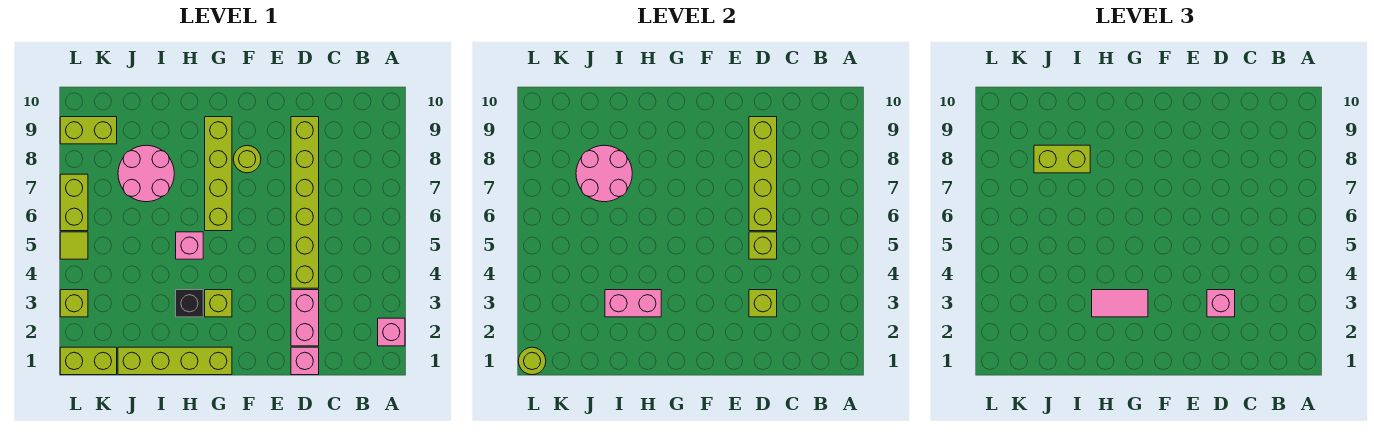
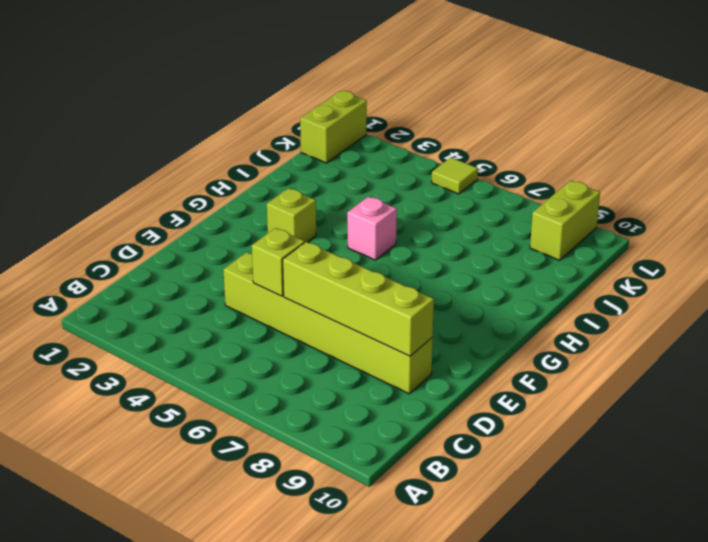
none -> pink 1x1 brick [378,318,405,346]
none -> pink 1x1 brick [291,347,319,375]
none -> pink 1x2 brick [291,290,319,346]

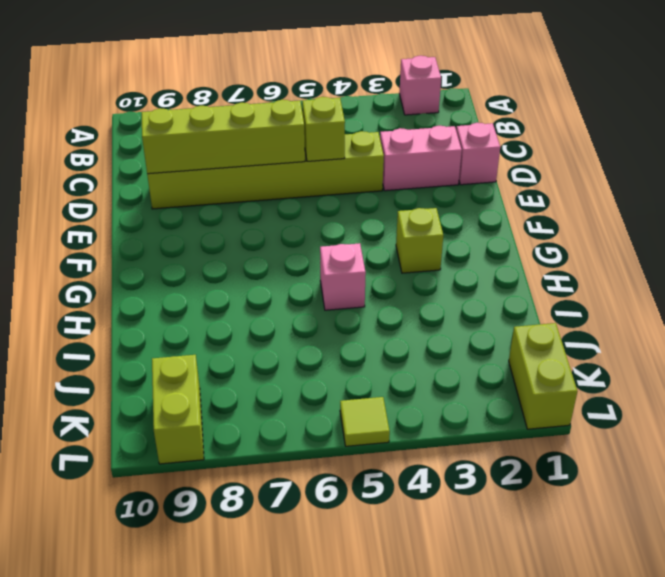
none -> lime 1x1 round brick [233,146,261,173]
none -> lime 1x4 brick [118,347,232,375]
none -> lime 1x4 brick [205,117,232,231]

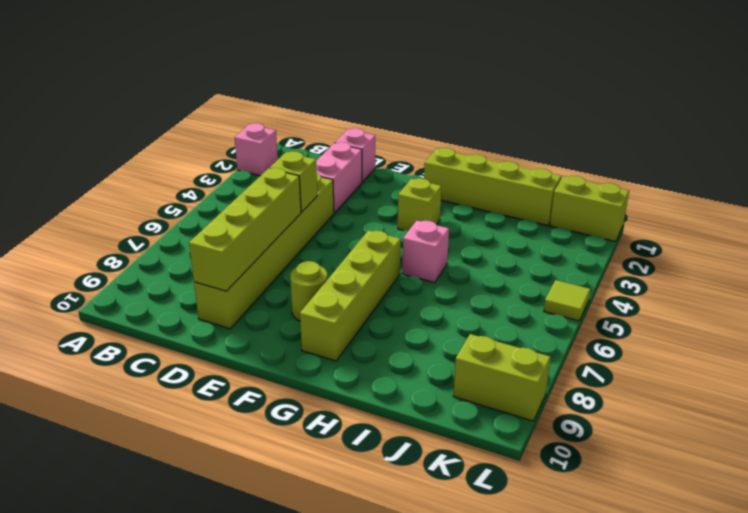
none -> black 1x1 brick [176,290,203,317]
none -> pink 2x2 round brick [118,145,174,202]
none -> lime 1x1 brick [60,290,88,317]

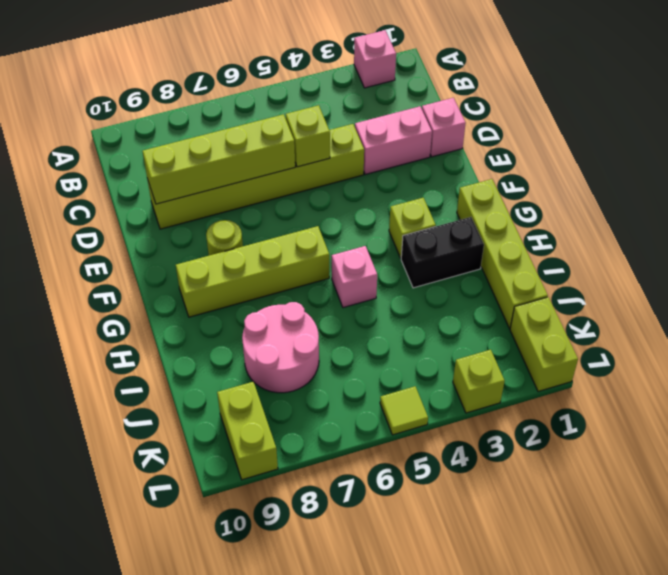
black 1x2 brick [401,217,484,288] -> black 1x1 brick [176,290,203,317]
none -> lime 1x2 brick [60,174,88,231]
none -> lime 1x1 brick [749,290,777,317]
none -> pink 1x2 brick [605,290,661,317]

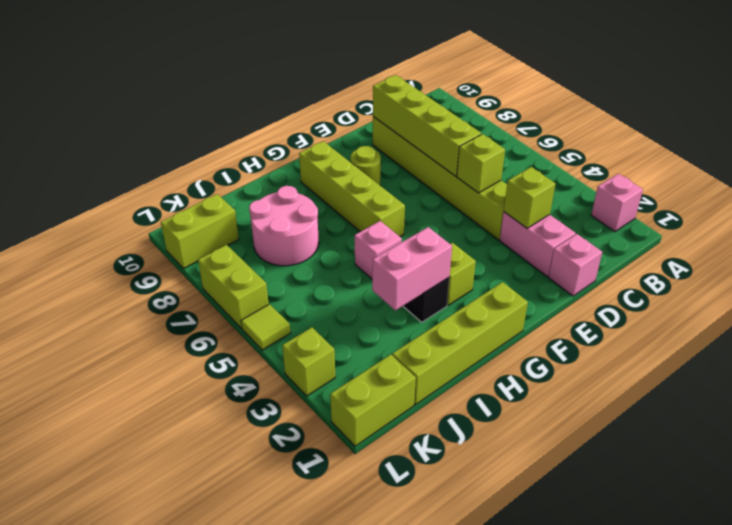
none -> pink 2x2 round brick [576,145,632,202]
none -> lime 1x1 round brick [518,347,546,375]
none -> pink 1x1 brick [1207,290,1235,317]

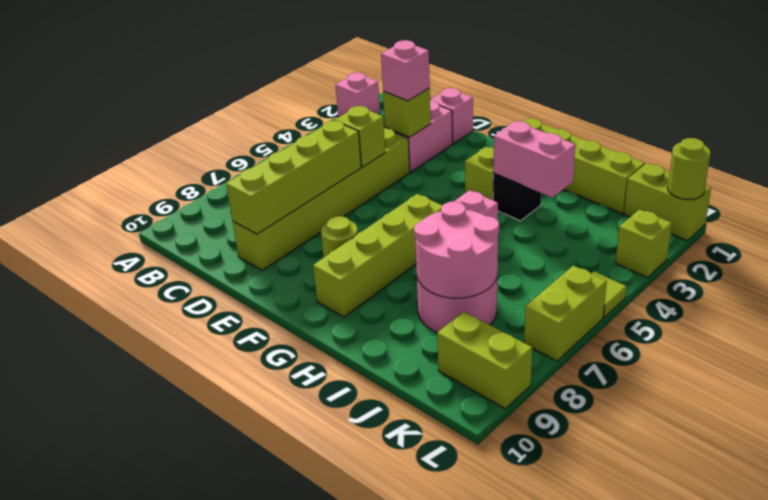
none -> pink 1x2 tile [1092,290,1148,317]
none -> lime 1x2 brick [1034,145,1090,173]

